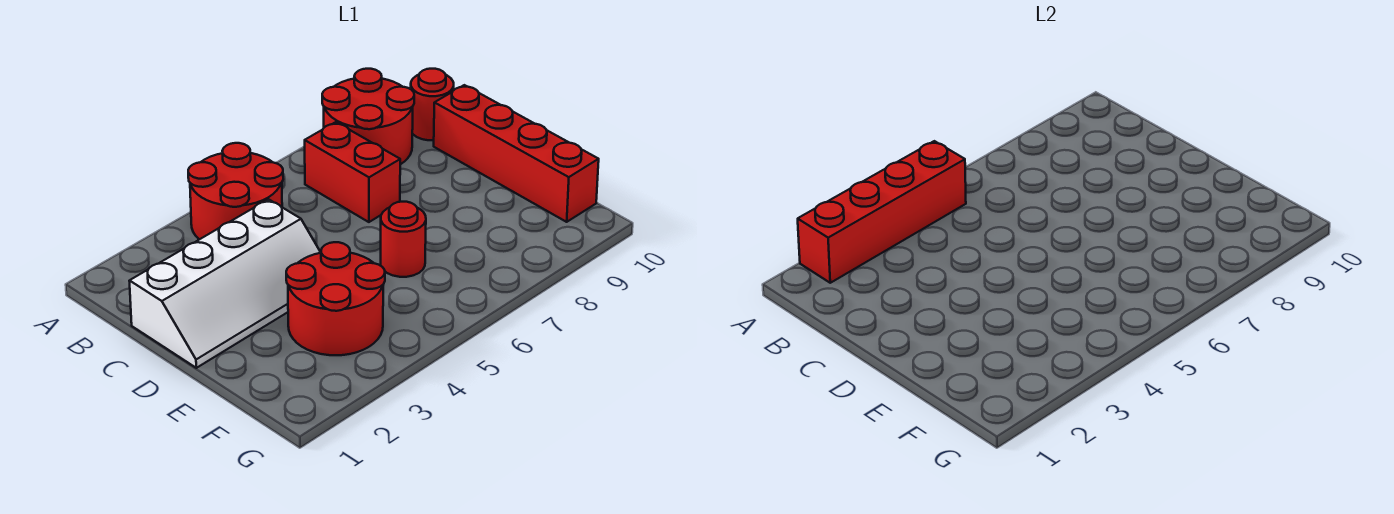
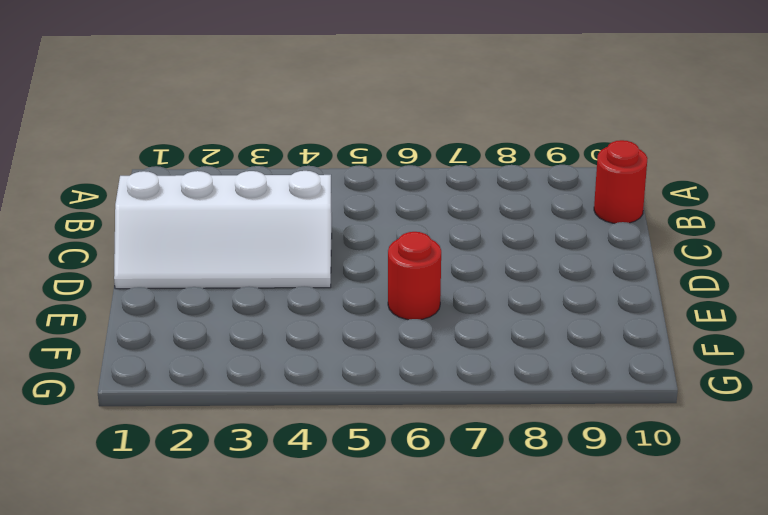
none -> red 2x2 round brick [188,143,283,240]
none -> red 2x2 round brick [322,69,414,164]

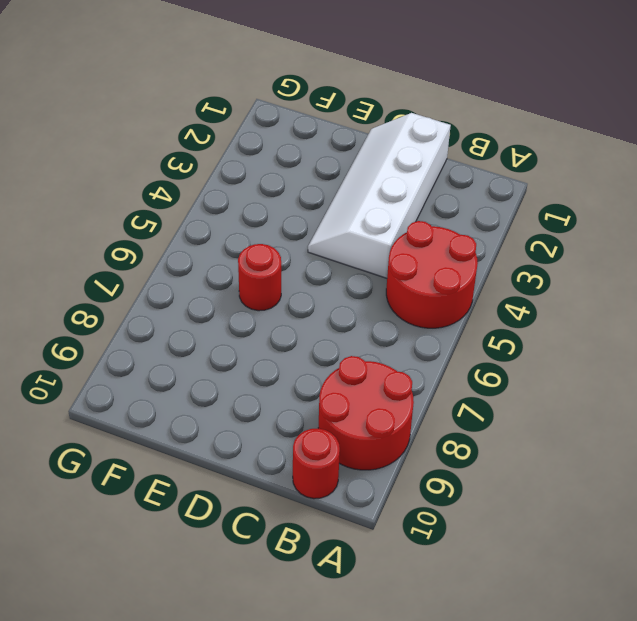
none -> red 1x2 brick [305,122,400,222]
none -> red 1x4 brick [434,85,599,222]

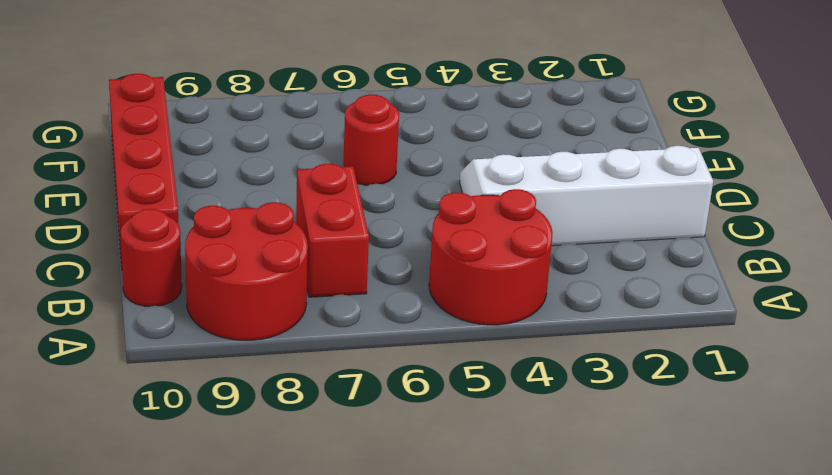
none -> red 2x2 round brick [286,242,385,355]
none -> red 1x4 brick [798,141,966,283]

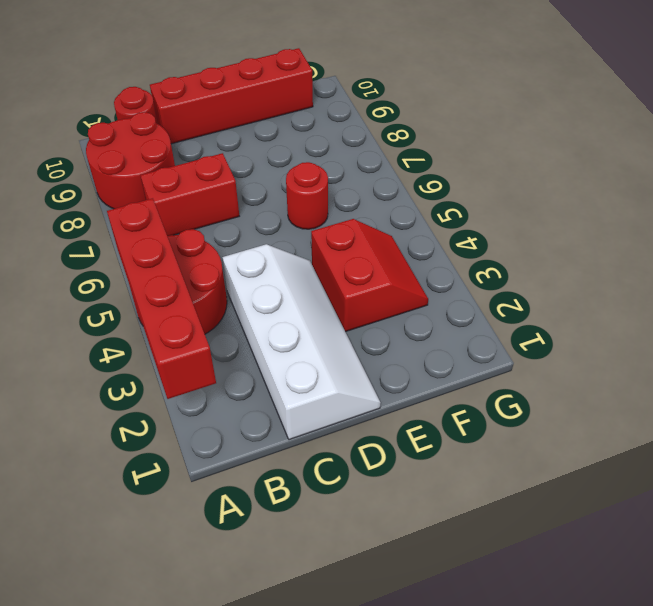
red 2x2 slope [311,219,428,332] -> red 2x2 round brick [286,242,385,355]

